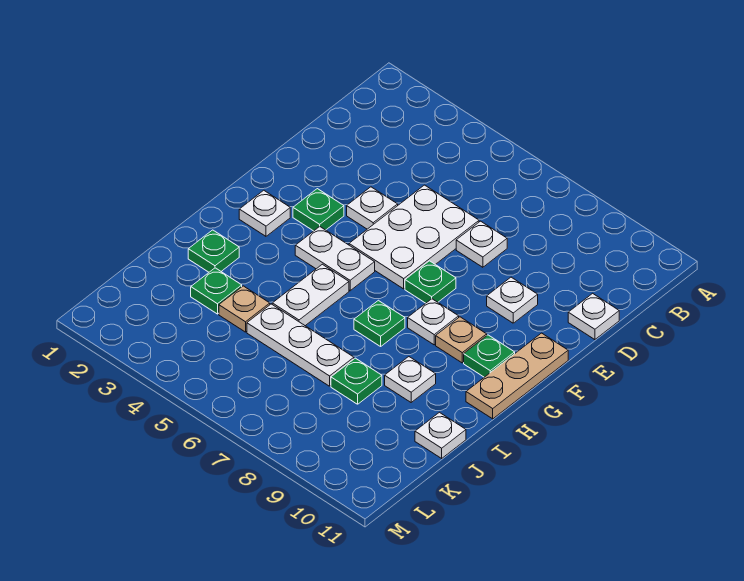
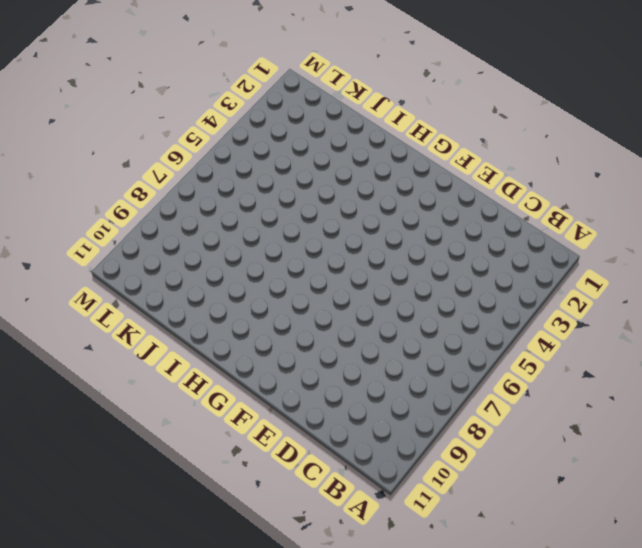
none -> white 2x3 plate [349,185,479,289]
none -> white 1x1 plate [456,221,507,267]
none -> white 1x1 plate [568,293,619,340]

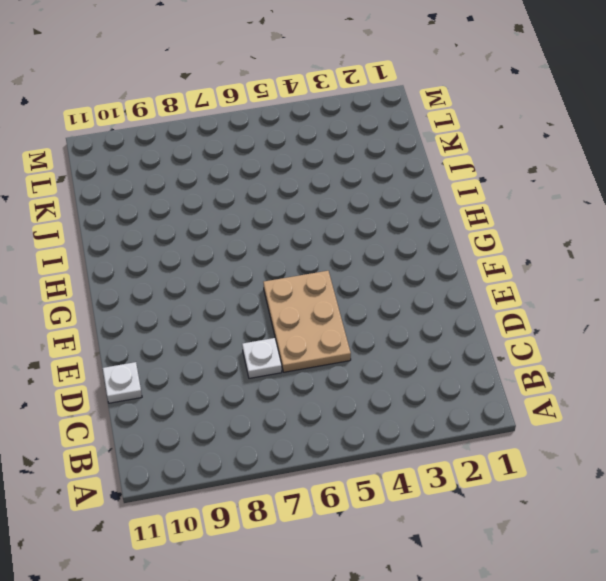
tan 2x3 plate [263,271,351,372] -> white 2x3 plate [349,185,479,289]
none -> white 1x1 plate [347,187,398,229]
none -> white 1x1 plate [487,277,538,323]
none -> green 1x1 plate [293,189,344,231]

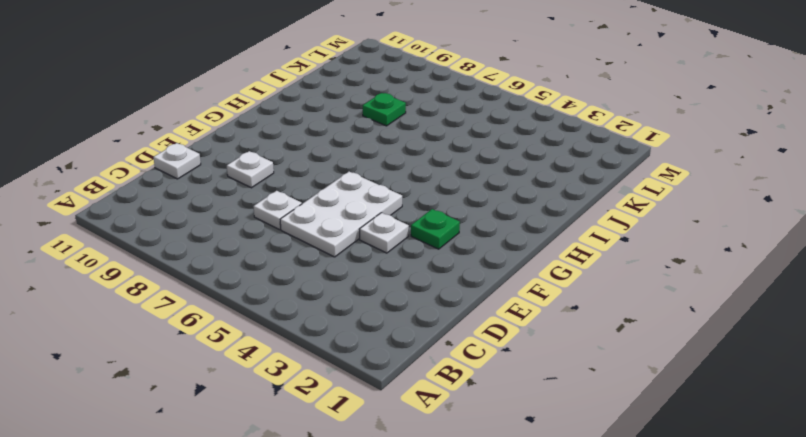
none -> green 1x1 plate [405,261,456,303]
none -> tan 1x3 plate [466,333,568,419]
none -> white 1x1 plate [239,190,290,236]

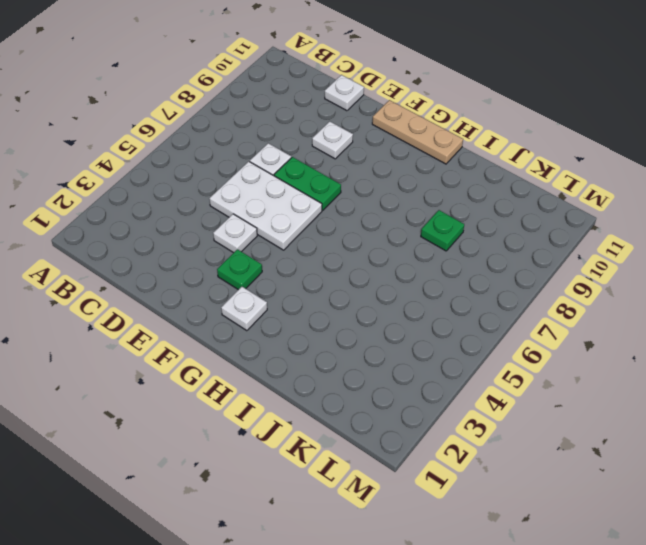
green 1x2 plate [274,157,341,210] -> green 1x1 plate [405,261,456,303]
none -> white 1x2 plate [295,227,375,291]
none -> white 1x1 plate [408,299,459,345]
none -> tan 1x1 plate [436,317,487,363]

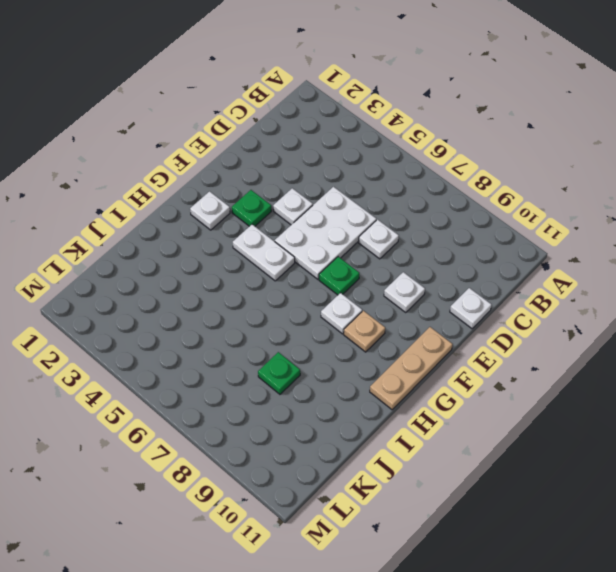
none -> green 1x1 plate [464,335,515,377]
none -> white 1x2 plate [272,264,349,326]
none -> green 1x1 plate [354,300,405,346]

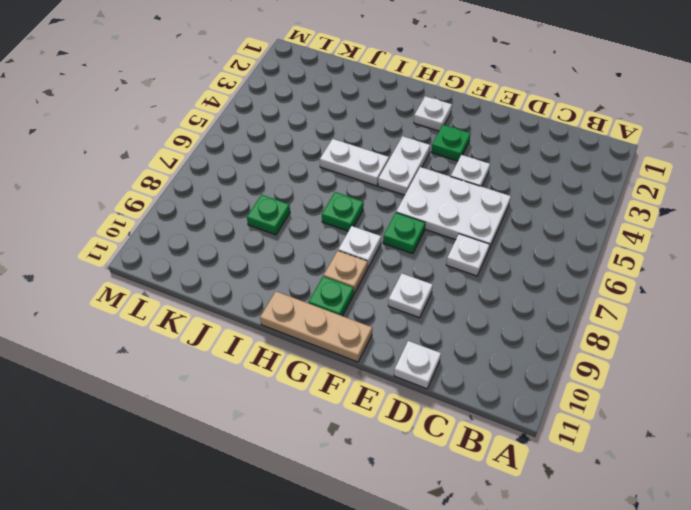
none -> green 1x1 plate [188,230,239,272]
none -> white 1x1 plate [385,357,436,402]
none -> green 1x1 plate [191,268,242,314]

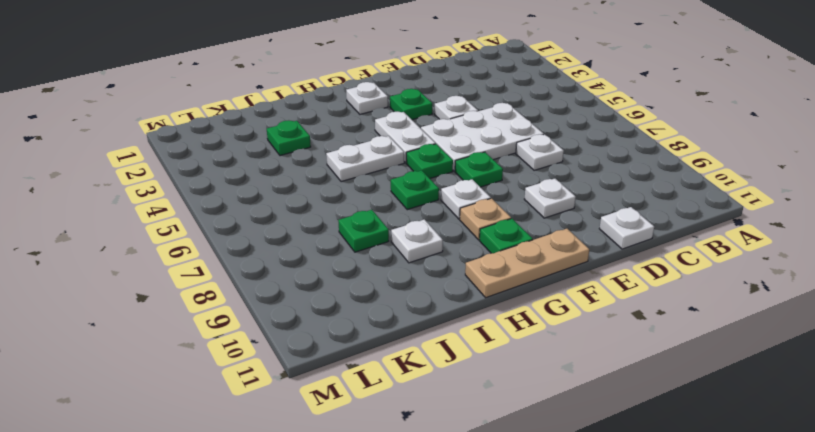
green 1x1 plate [406,144,453,178] -> green 1x1 plate moved to [188,230,239,272]
none -> tan 1x1 plate [219,286,270,332]
none -> white 1x3 plate [247,304,354,386]
none -> white 1x1 plate [415,412,466,458]

